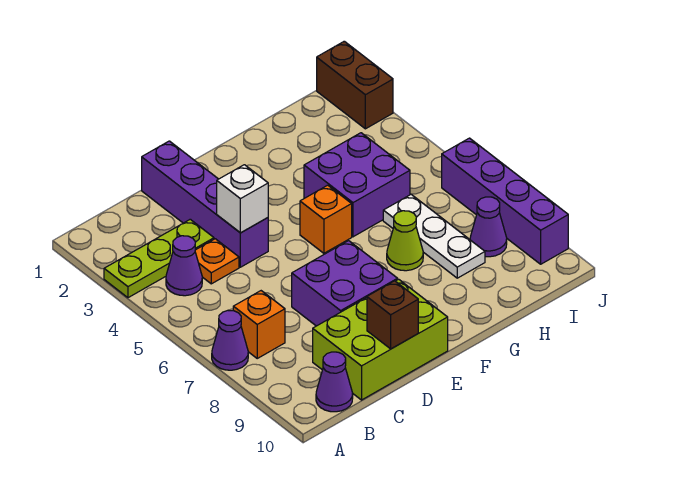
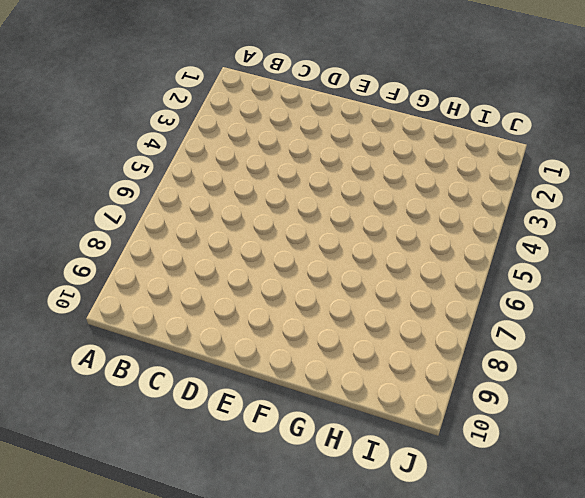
none -> lime 1x3 plate [104,219,214,298]
none -> purple 1x1 cone [212,310,248,370]
none -> purple 1x1 cone [166,236,202,296]

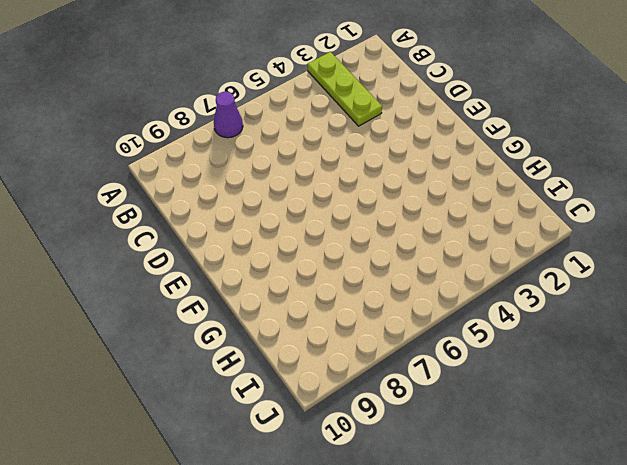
none -> purple 1x1 cone [166,236,202,296]
none -> orange 1x1 brick [233,291,285,358]
none -> purple 1x1 cone [316,352,353,412]

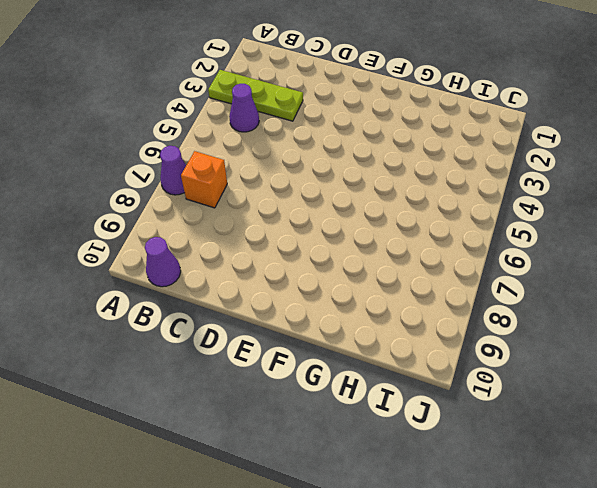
none -> orange 1x1 plate [195,239,239,284]
none -> lime 2x3 brick [313,279,448,400]
none -> purple 1x4 brick [142,141,268,267]

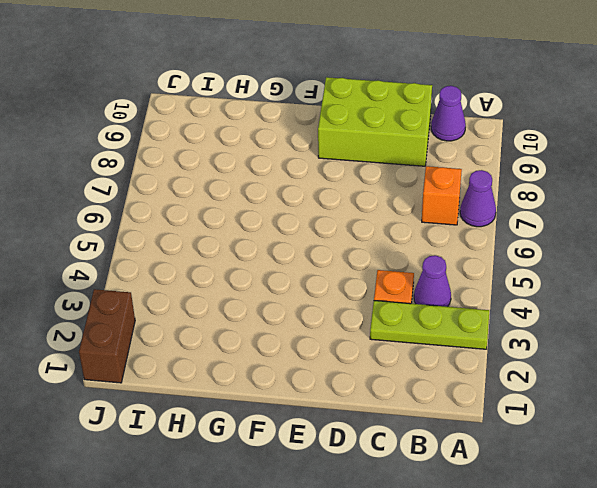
none -> purple 1x4 brick [142,141,268,267]
none -> purple 2x2 brick [292,241,398,326]
none -> orange 1x1 brick [300,185,352,253]

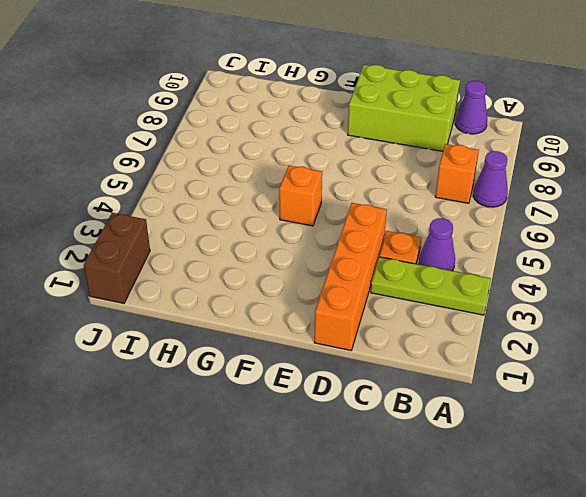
orange 1x4 brick [314,203,387,350] -> purple 1x4 brick [142,141,268,267]
none -> purple 2x2 brick [292,241,398,326]
none -> purple 2x2 brick [304,133,410,237]
none -> lime 1x1 cone [387,211,423,271]

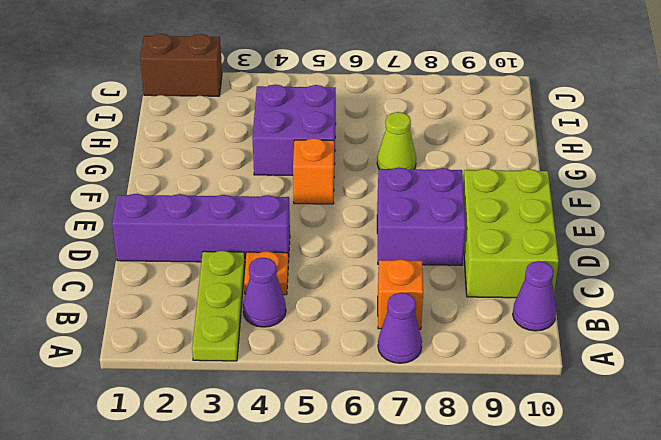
none -> white 1x3 plate [383,195,485,278]
none -> purple 1x1 cone [470,197,507,257]
none -> purple 1x4 brick [442,138,568,264]

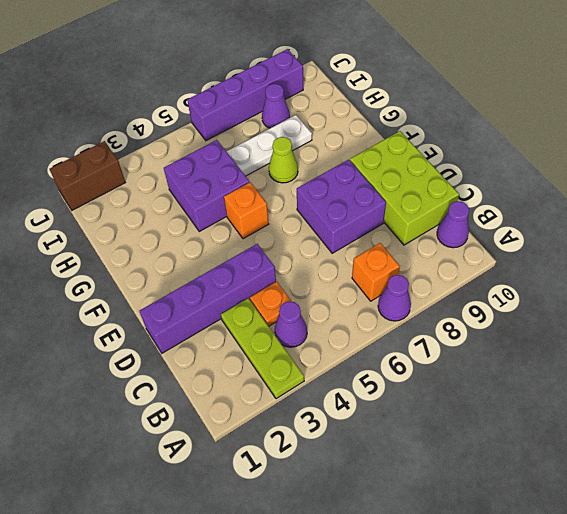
none -> white 1x1 brick [217,165,268,233]
none -> brown 1x1 brick [367,281,418,349]

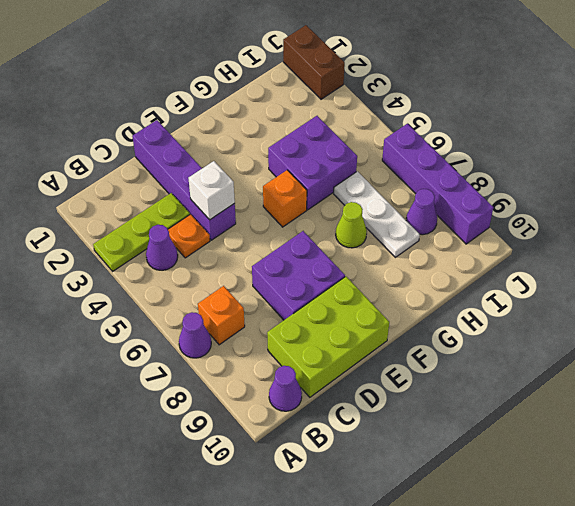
none -> brown 1x1 brick [367,281,418,349]

